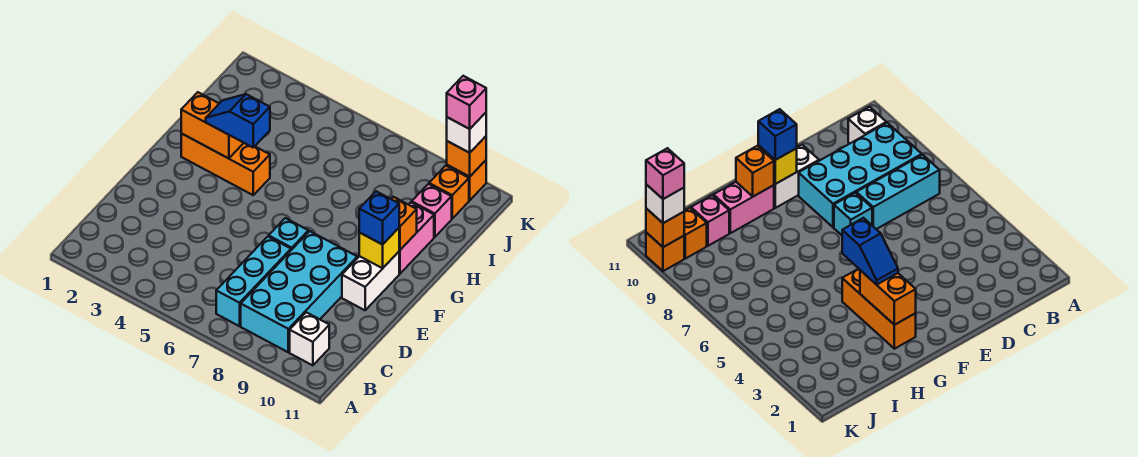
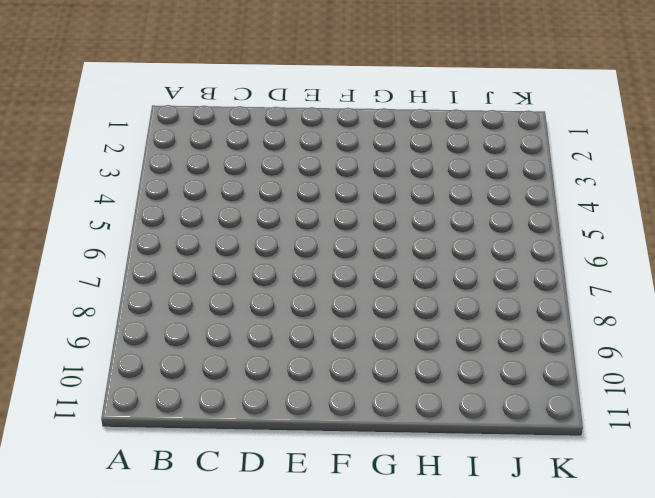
none -> cyan 1x3 brick [216,237,291,326]
none -> cyan 2x4 brick [241,231,357,352]
none -> white 1x1 brick [290,312,329,365]

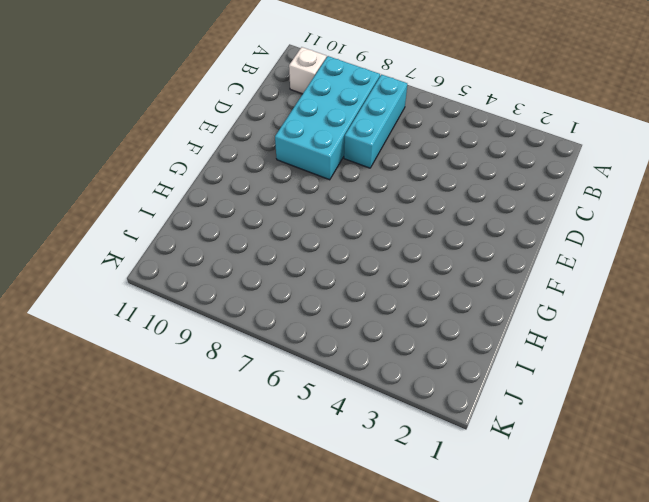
none -> cyan 1x1 brick [269,218,308,250]
none -> white 1x2 brick [342,252,399,310]
none -> orange 1x3 brick [181,133,270,195]

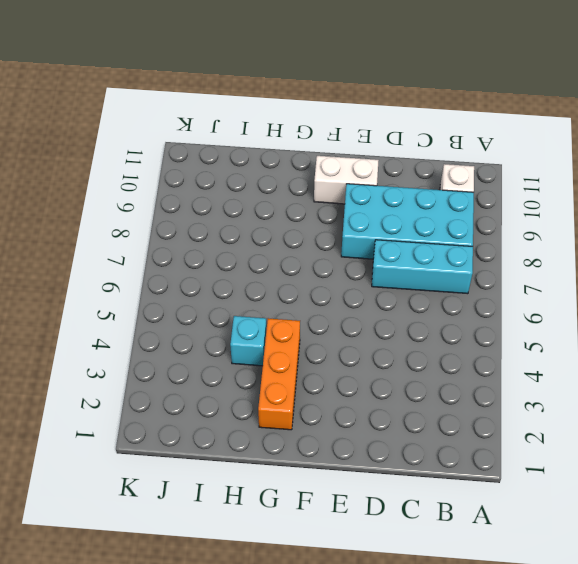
cyan 1x1 brick [230,316,266,366] -> cyan 1x1 brick moved to [269,218,308,250]
none -> pink 1x2 brick [399,202,434,274]
none -> pink 1x1 brick [412,184,452,237]
none -> orange 1x1 brick [429,166,469,219]

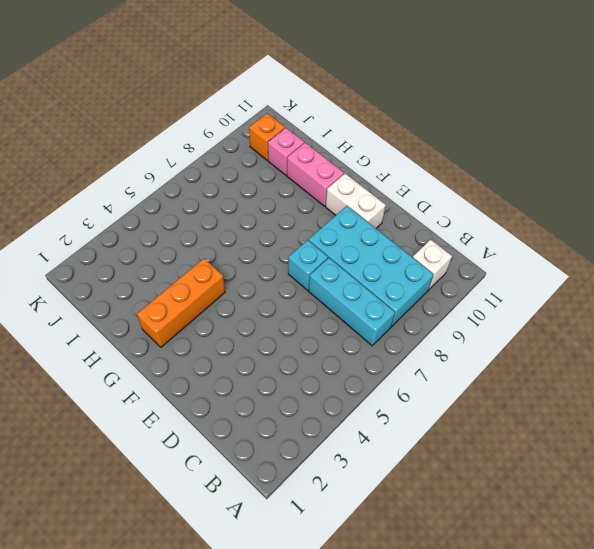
none -> orange 1x1 brick [447,160,486,200]
none -> yellow 1x1 brick [359,228,399,268]
none -> orange 1x2 brick [181,92,243,159]

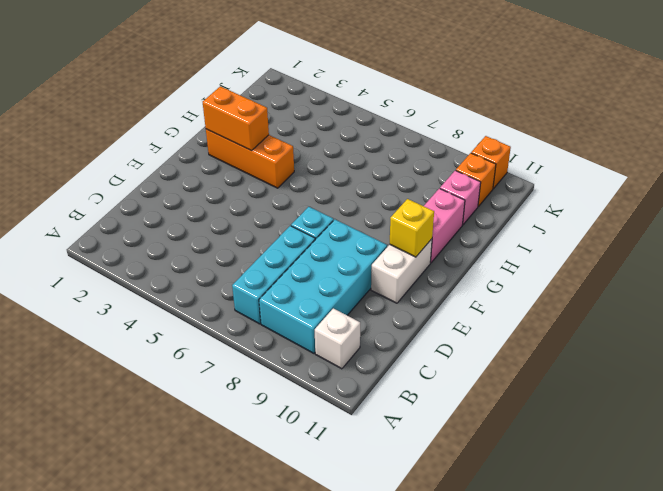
none -> orange 1x1 brick [392,197,417,250]
none -> orange 1x1 brick [447,136,486,177]
none -> blue 1x1 brick [359,191,399,245]

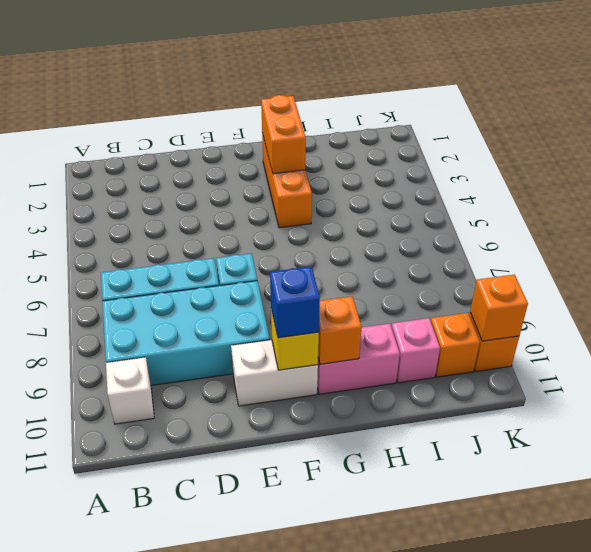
none -> blue 1x2 slope [206,94,270,147]
none -> white 1x1 brick [447,113,486,153]
none -> pink 1x1 brick [447,76,486,129]

